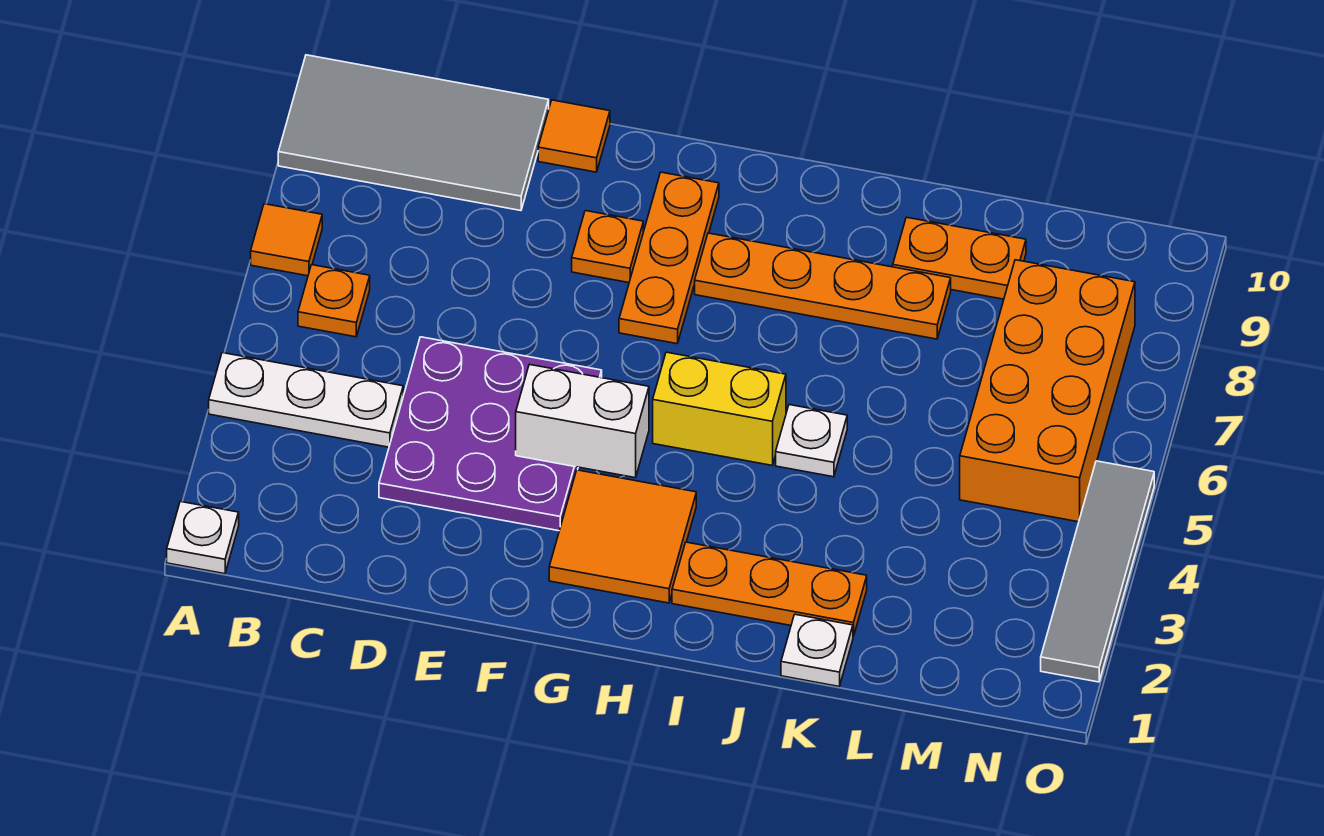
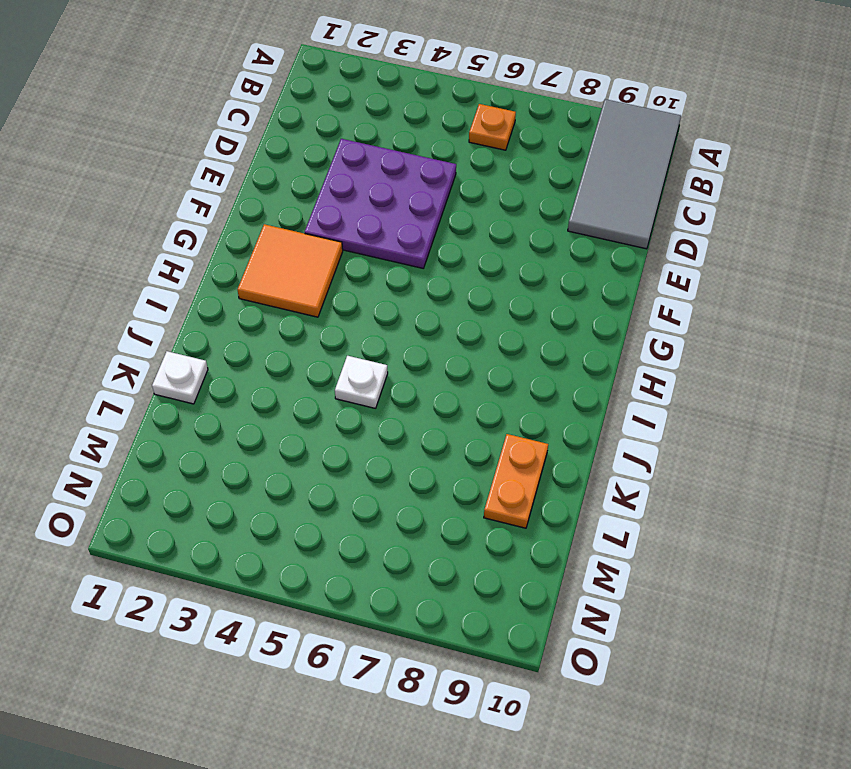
none -> white 1x1 plate [167,501,239,574]
none -> white 1x3 plate [209,353,403,447]
none -> orange 1x1 tile [251,204,322,276]

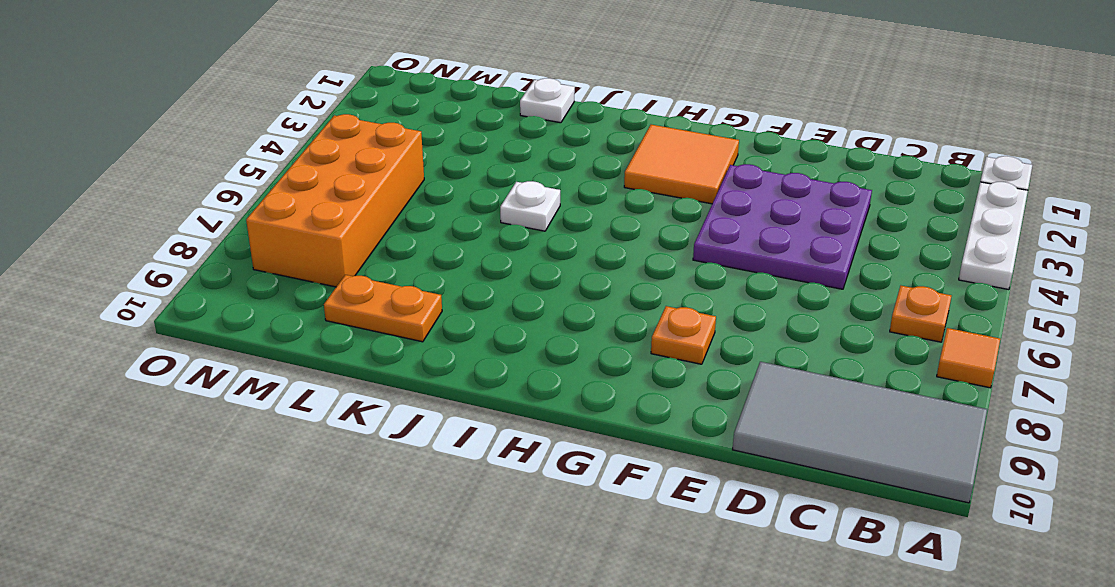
white 1x3 plate [959,182,1028,290] -> white 1x3 plate turned to [209,353,403,447]
none -> orange 1x1 tile [538,100,610,172]
none -> orange 1x3 plate [619,172,719,344]
none -> yellow 1x2 brick [653,352,786,465]

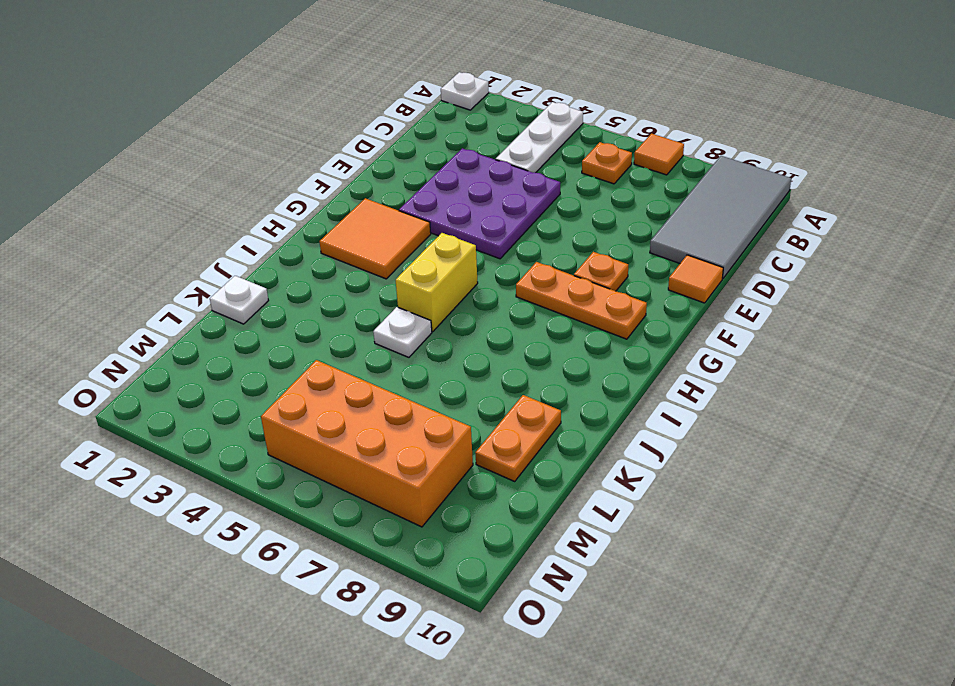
none -> orange 1x4 plate [695,233,951,339]
none -> orange 1x3 plate [672,542,867,637]
none -> grey 1x4 tile [1041,461,1154,682]

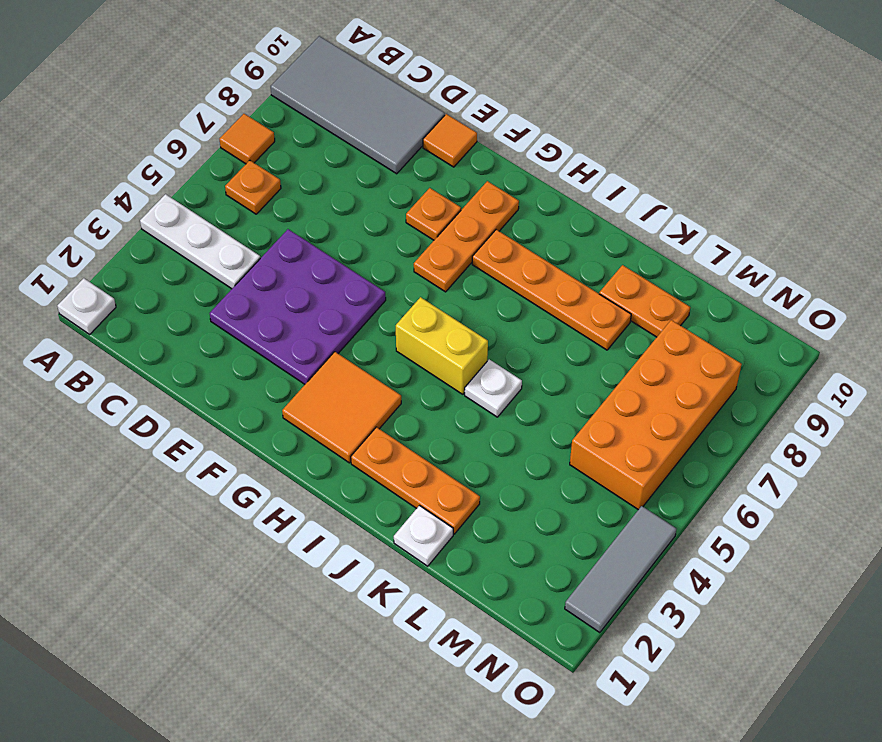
grey 1x3 tile [565,506,677,633] -> grey 1x4 tile [1041,461,1154,682]
none -> white 1x2 brick [516,364,649,478]

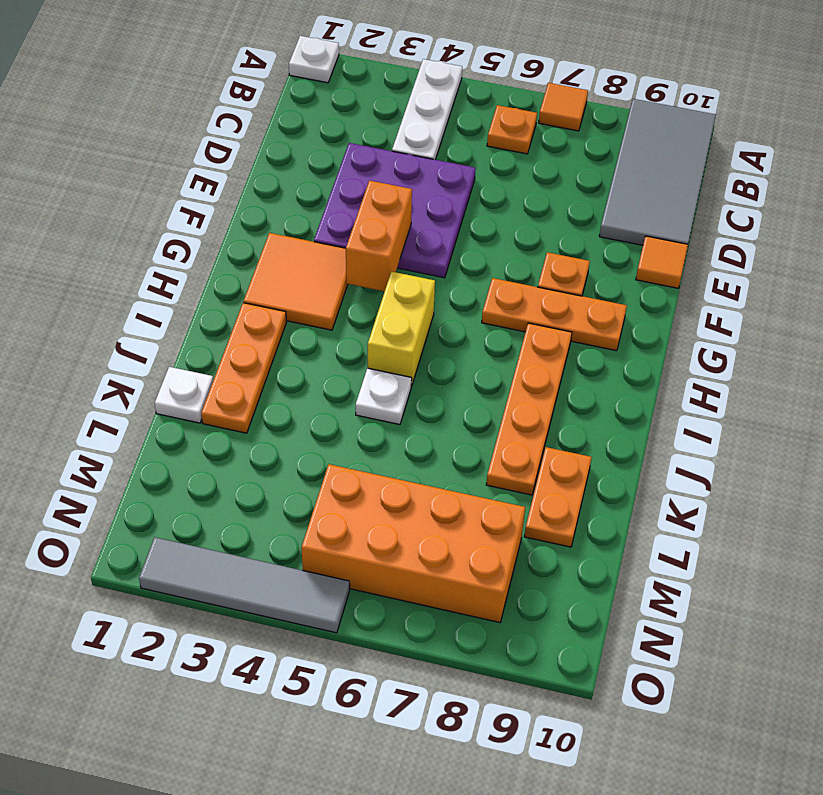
orange 1x2 brick [346,180,412,291] -> white 1x2 brick [516,364,649,478]

